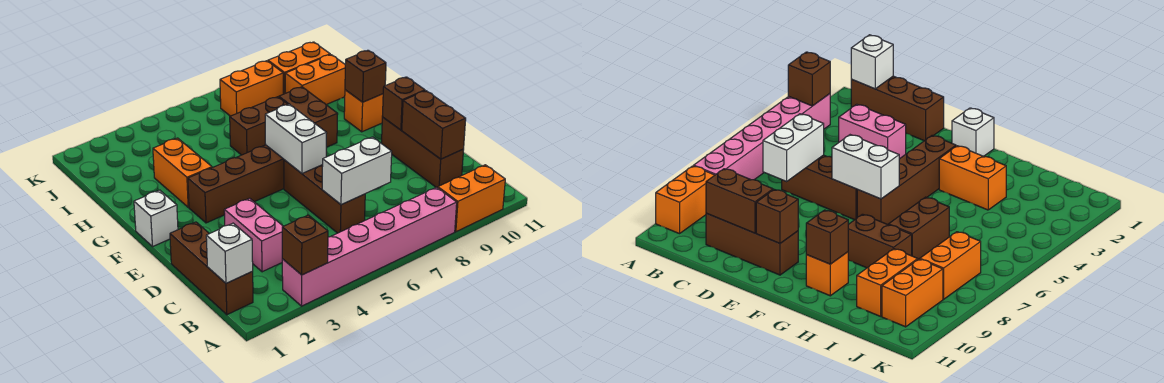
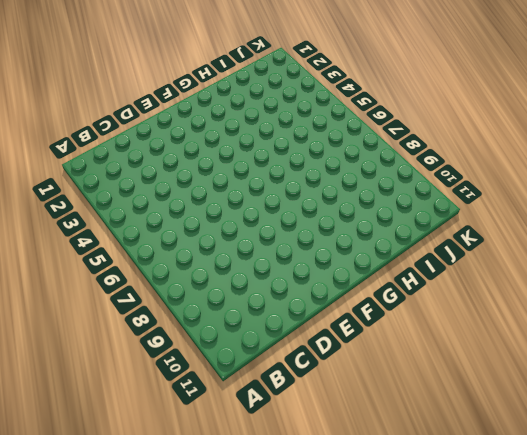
none -> pink 1x6 brick [282,187,457,306]
none -> orange 1x2 brick [438,165,505,232]
none -> brown 1x3 brick [170,222,253,315]

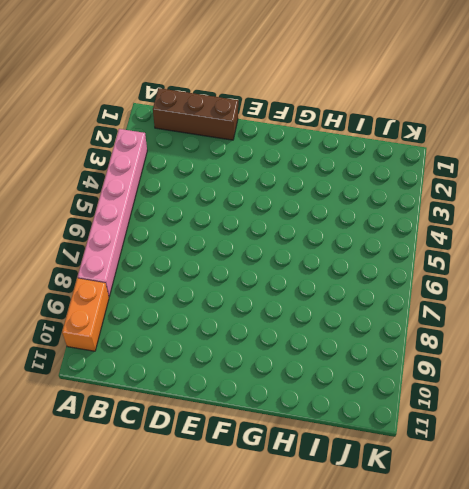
none -> pink 1x2 brick [224,198,283,272]
none -> brown 1x3 brick [284,160,365,233]
none -> brown 1x3 brick [382,117,464,188]

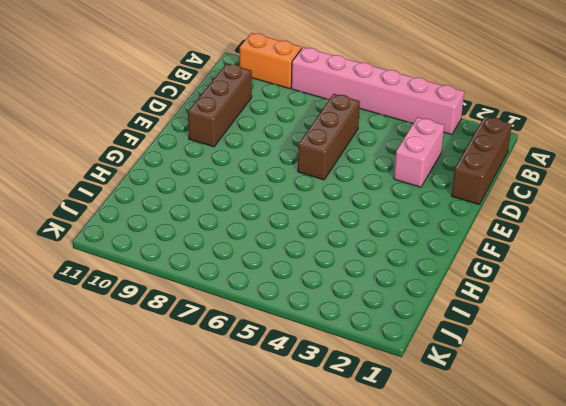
none -> white 1x1 brick [134,190,178,246]
none -> brown 1x4 brick [188,145,284,223]
none -> orange 1x2 brick [153,138,212,207]

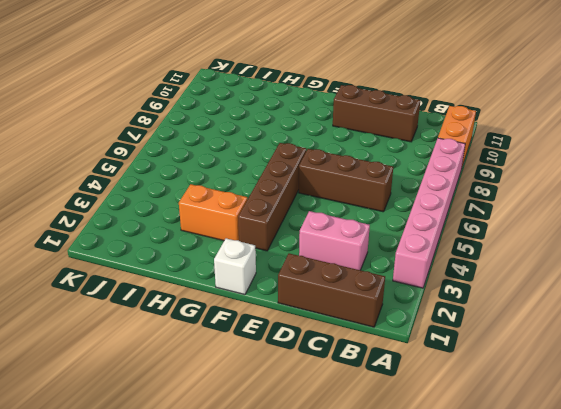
none -> brown 1x2 brick [279,87,338,147]
none -> orange 1x1 brick [344,90,383,132]
none -> brown 1x2 brick [230,97,288,155]

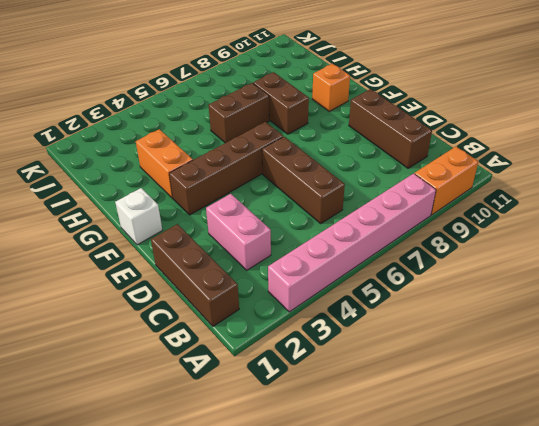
none -> orange 1x2 brick [285,55,345,105]
none -> orange 1x2 brick [220,61,283,116]
none -> orange 1x2 brick [268,42,330,94]

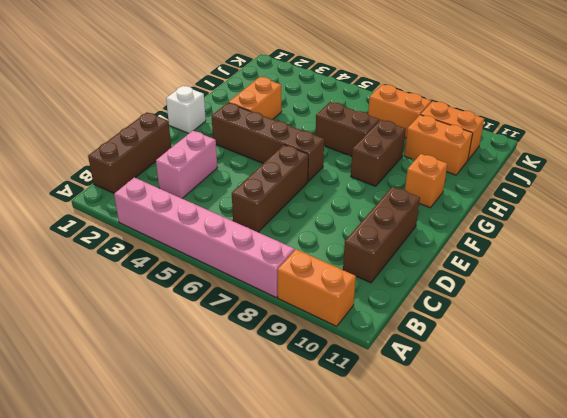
none -> brown 1x1 brick [282,215,328,275]
none -> white 1x1 brick [206,223,253,283]
none -> white 1x2 brick [322,137,392,205]

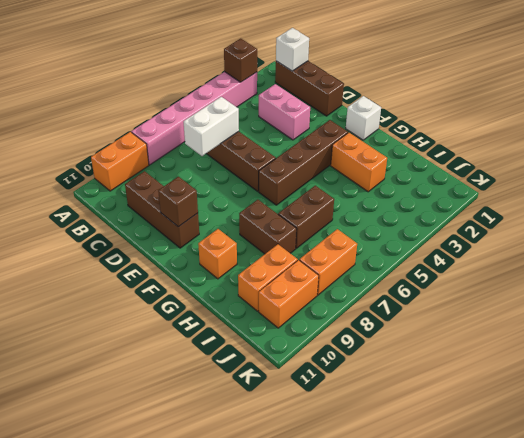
none -> brown 1x2 brick [402,91,466,159]
none -> white 1x2 brick [265,104,327,173]
none -> brown 1x1 brick [345,50,386,102]

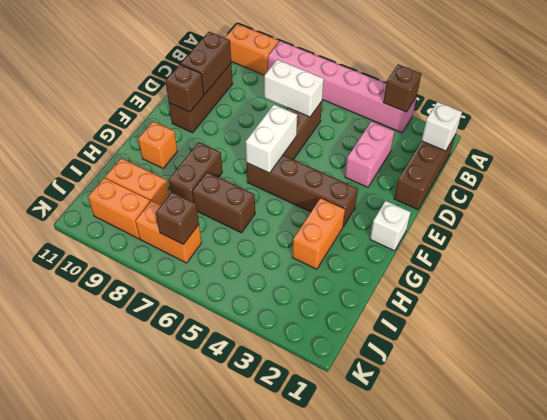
brown 1x1 brick [156,192,199,245] -> brown 1x1 brick moved to [345,50,386,102]

